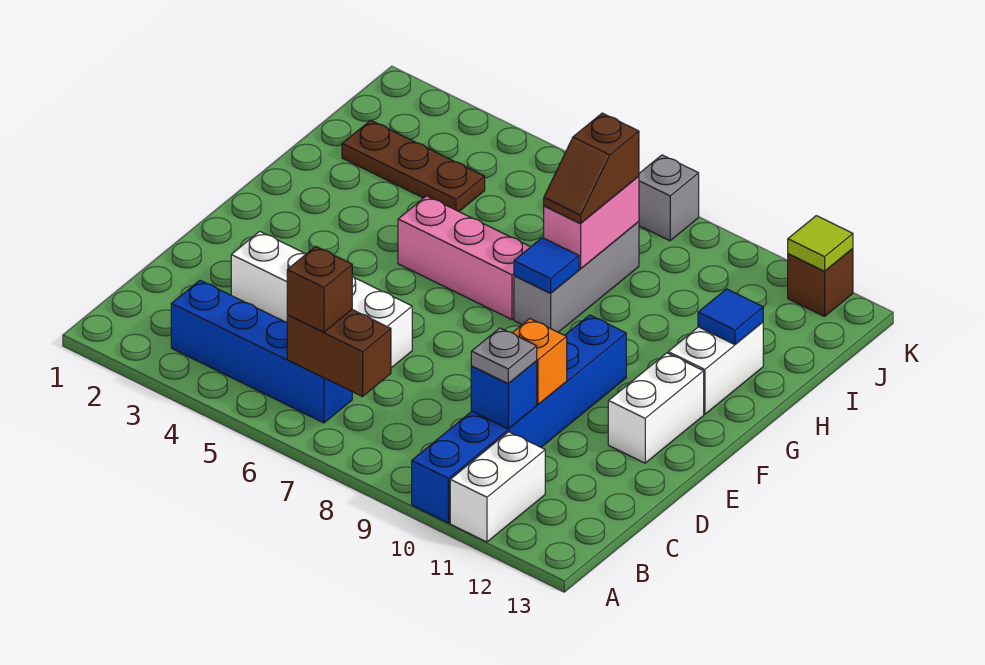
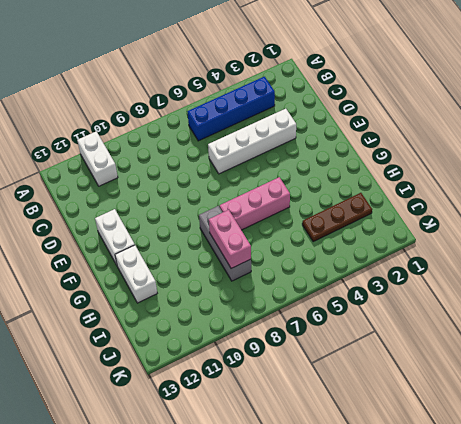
none -> blue 1x6 brick [412,315,626,523]
none -> grey 1x1 brick [639,155,699,241]
none -> brown 1x1 brick [788,249,853,317]

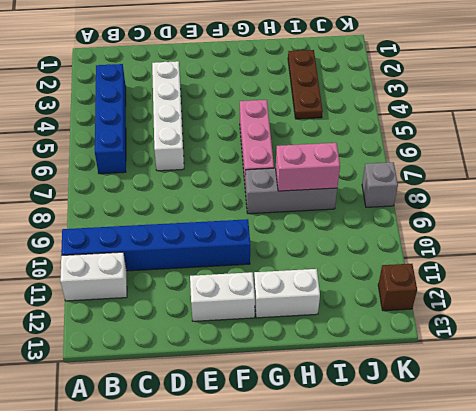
none -> brown 1x2 brick [287,310,391,397]
none -> blue 1x1 brick [471,361,537,429]
none -> orange 1x1 brick [513,319,567,404]

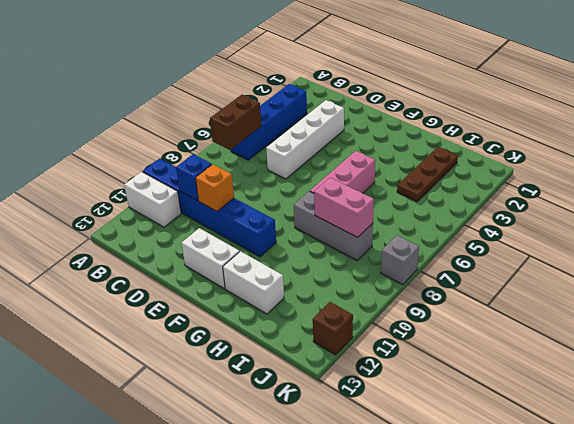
none -> blue 1x1 tile [514,238,579,293]
none -> blue 1x1 tile [698,289,763,345]
none -> lime 1x1 tile [788,216,853,271]

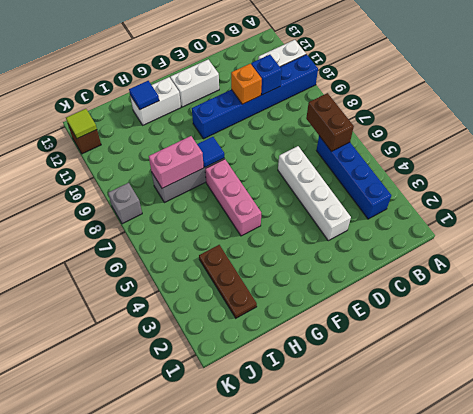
none -> brown 1x1 brick [287,246,352,332]
none -> grey 1x1 plate [471,328,537,384]
none -> brown 1x2 slope [544,113,639,223]

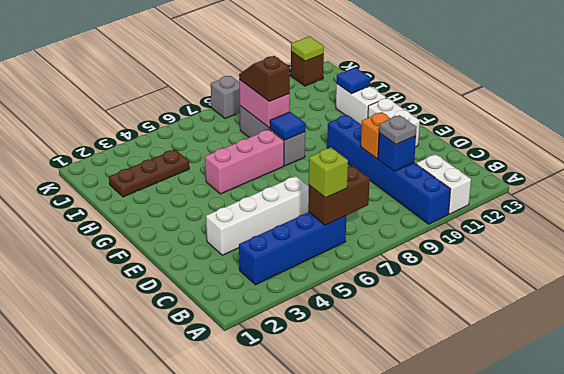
lime 1x1 brick [309,147,348,198] -> brown 1x1 brick [287,246,352,332]
brown 1x2 slope [239,56,290,102] -> brown 1x2 slope turned to [544,113,639,223]

